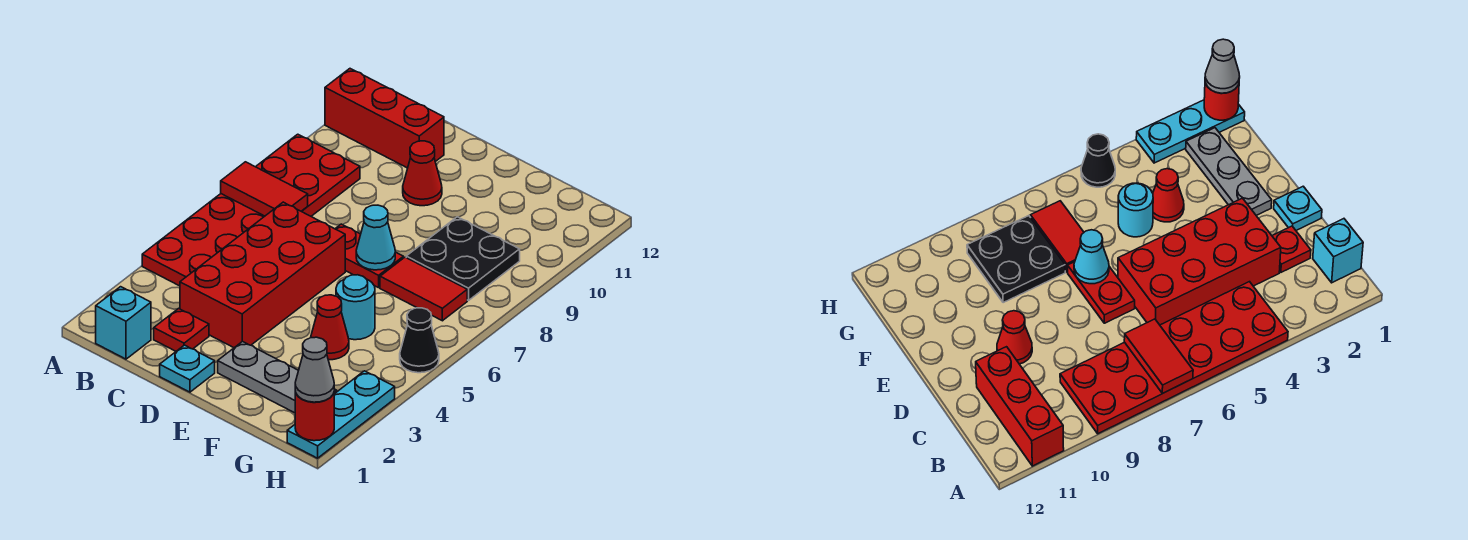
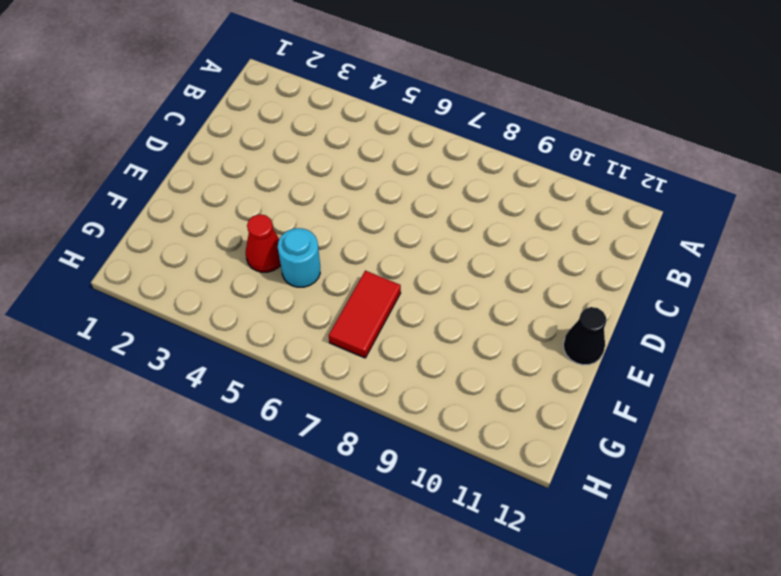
black 1x1 cone [563,307,606,365] -> black 1x1 cone moved to [400,308,439,373]
none -> red 2x6 plate [142,134,360,286]
none -> red 1x3 brick [325,69,444,168]
none -> cyan 1x1 brick [96,287,151,359]

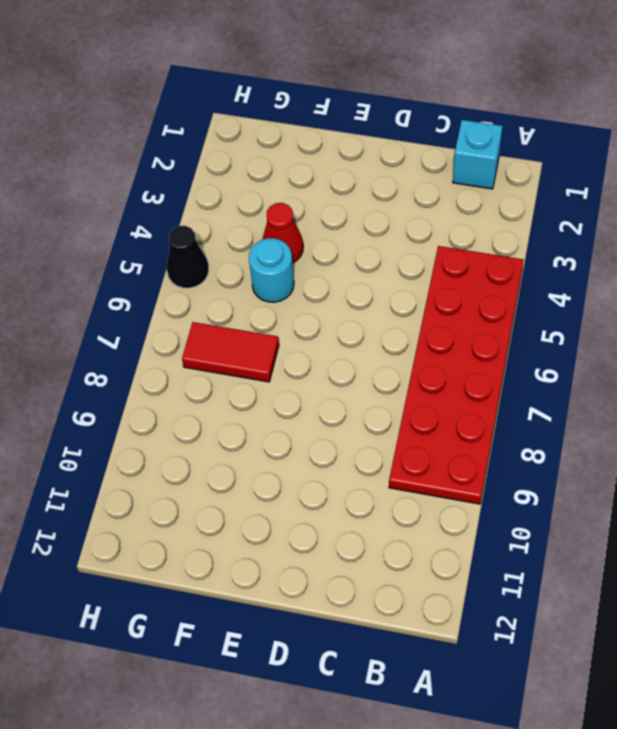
none -> red 1x3 brick [325,69,444,168]
none -> red 1x1 plate [154,308,209,351]
none -> red 2x4 brick [180,202,345,348]

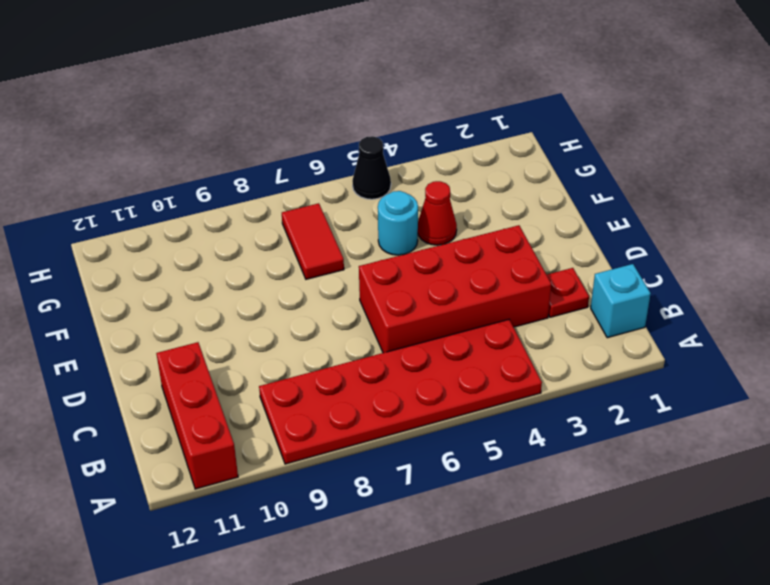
none -> cyan 1x1 plate [160,345,215,392]
none -> red 1x2 plate [335,224,403,288]
none -> red 1x1 cone [403,141,442,206]

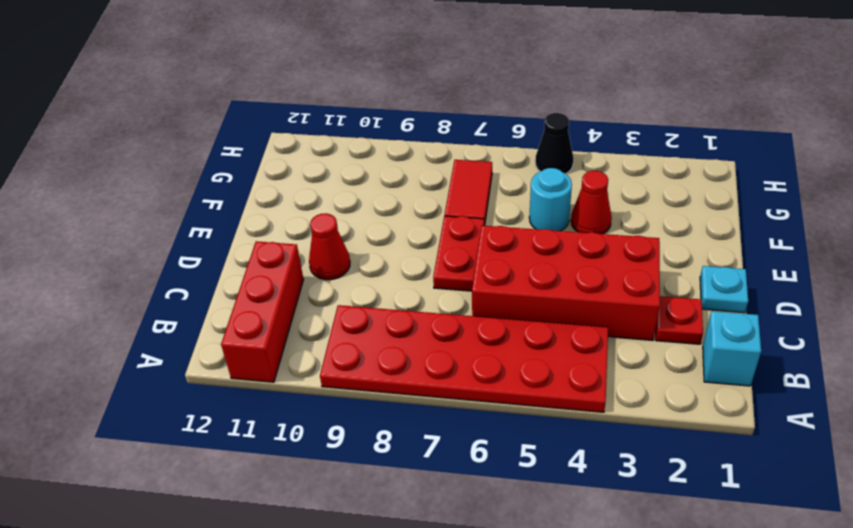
none -> grey 1x3 plate [218,341,337,413]
none -> black 2x2 plate [406,217,520,301]
none -> cyan 1x3 plate [287,371,395,458]

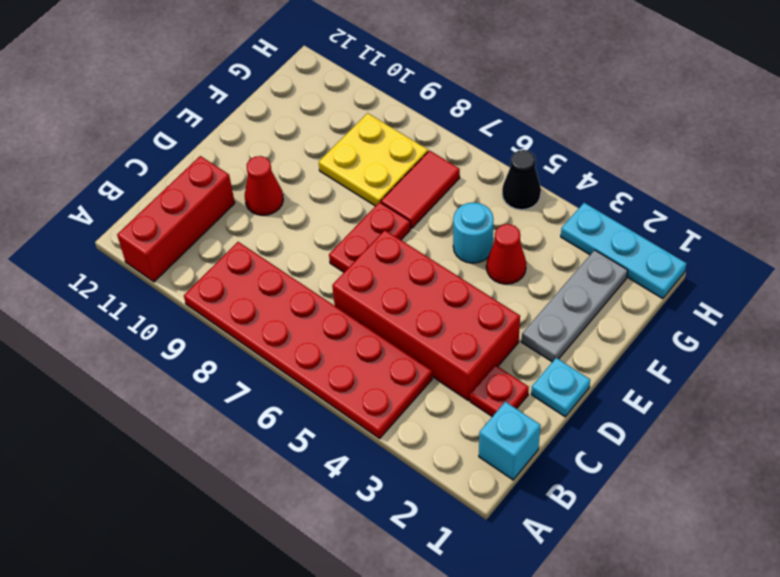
yellow 2x2 plate [319,113,428,206] -> black 2x2 plate [406,217,520,301]
none -> red 1x2 tile [221,162,308,216]
none -> cyan 1x1 cone [356,205,395,270]
none -> red 1x1 round brick [295,391,334,441]

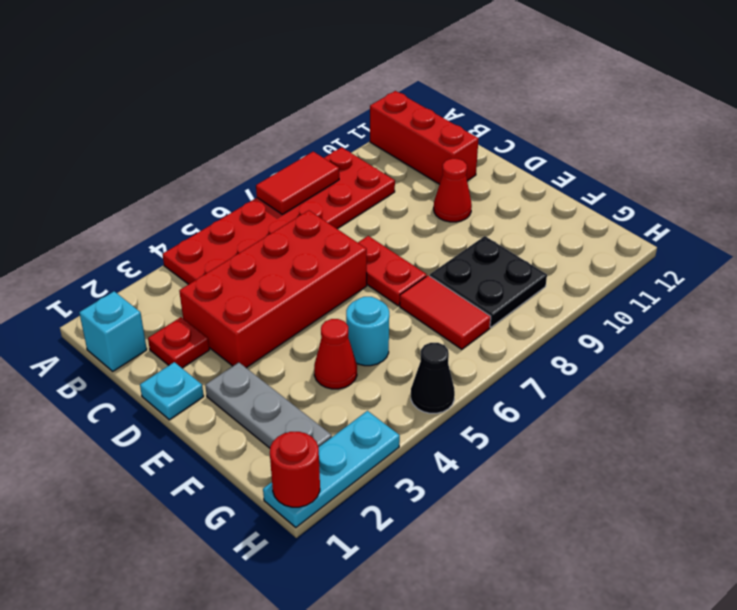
red 1x2 tile [256,152,339,214] -> red 1x2 tile turned to [221,162,308,216]
none -> cyan 1x1 cone [356,205,395,270]
none -> grey 1x1 cone [295,337,334,402]

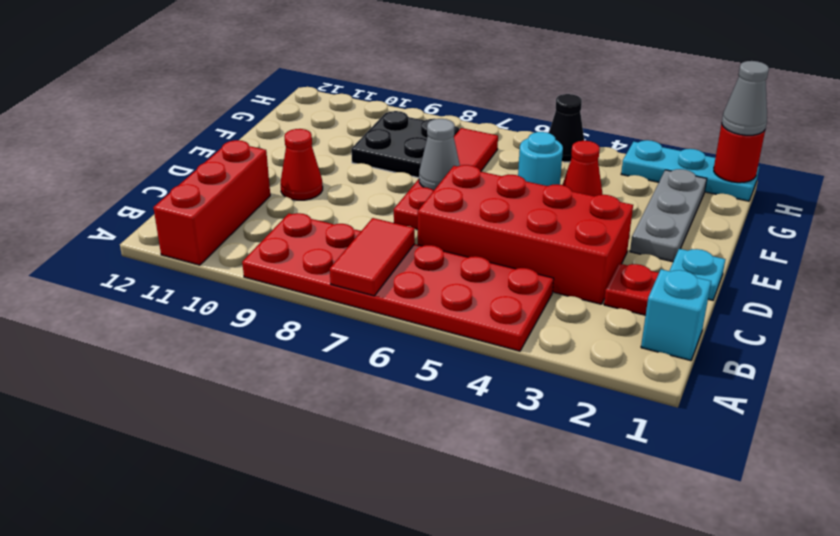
grey 1x1 cone [419,119,460,190] -> cyan 1x1 cone [356,205,395,270]

